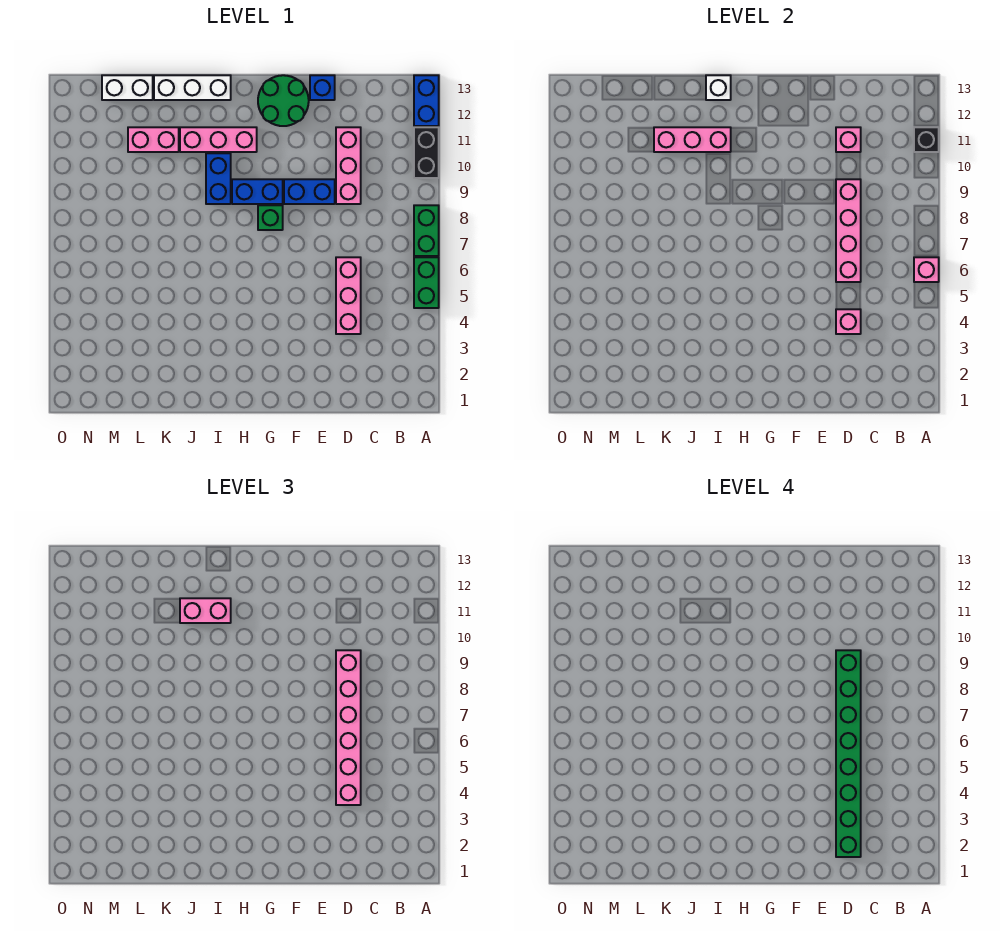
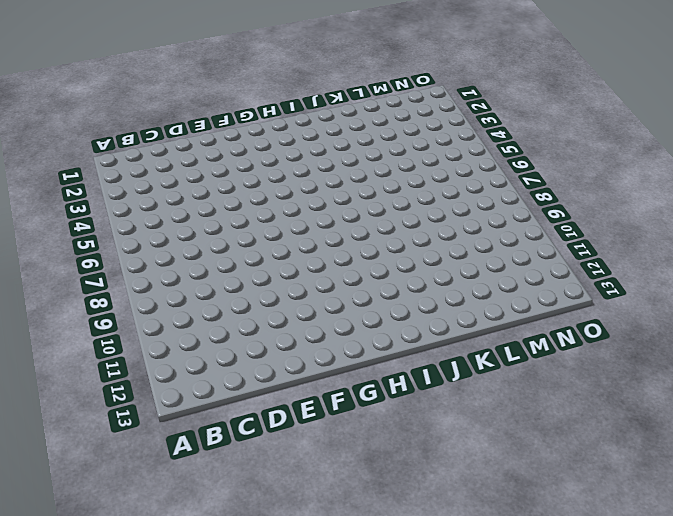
none -> green 1x2 brick [414,257,439,308]
none -> green 1x2 brick [414,205,439,256]
none -> black 1x2 brick [414,127,439,178]

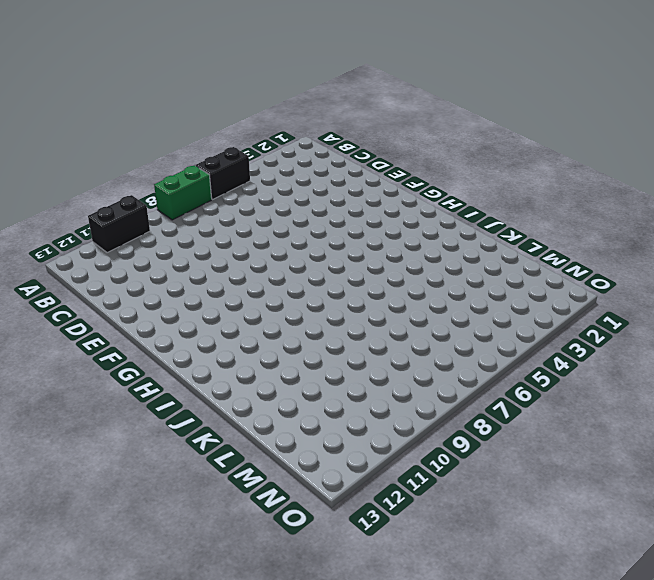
black 1x2 brick [195,147,250,199] -> green 1x2 brick [414,257,439,308]
none -> blue 1x2 brick [414,75,439,126]
none -> pink 1x3 brick [336,257,361,334]
none -> pink 1x3 brick [336,127,361,204]

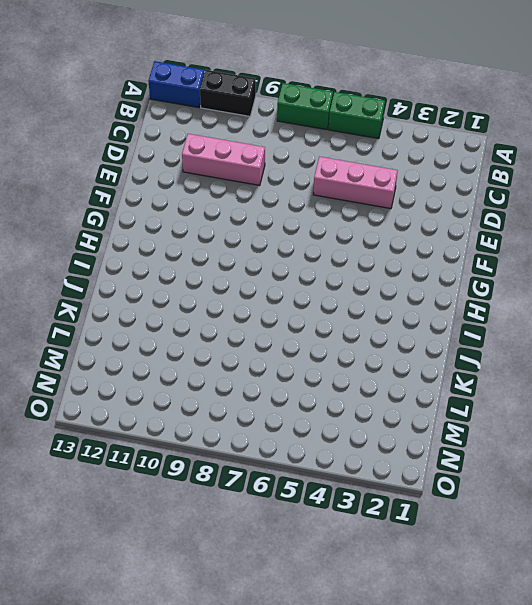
none -> blue 1x2 brick [284,179,335,204]
none -> blue 1x1 brick [310,75,335,100]
none -> green 2x2 round brick [258,75,309,126]

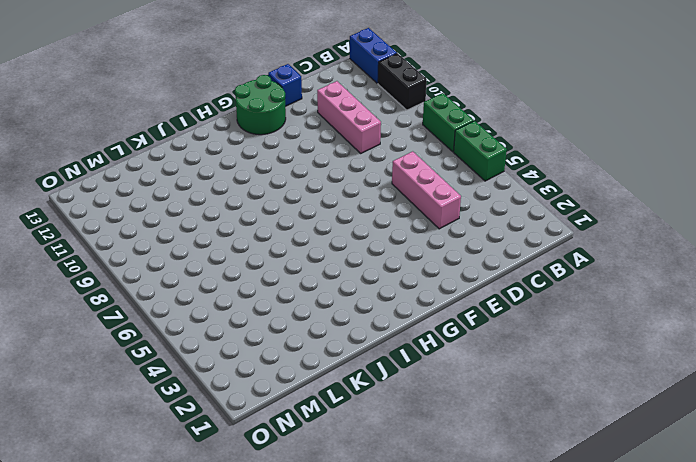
none -> blue 1x2 brick [284,179,335,204]
none -> green 1x1 brick [258,205,283,230]
none -> blue 1x2 brick [232,179,283,204]

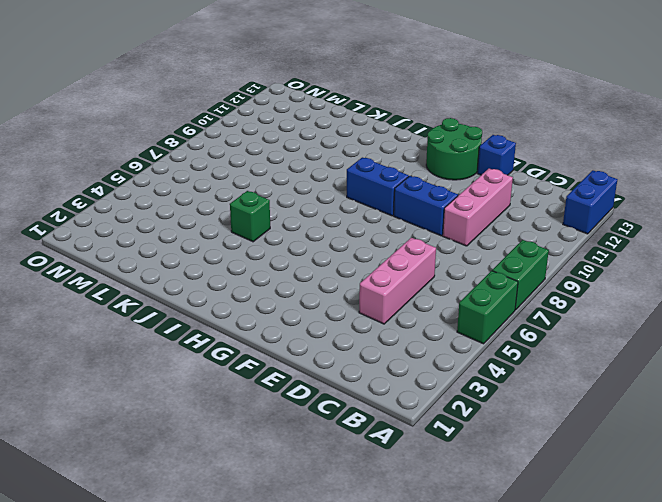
green 1x1 brick [230,191,270,242] -> green 1x1 brick moved to [258,205,283,230]
none -> black 1x2 brick [414,127,439,178]
none -> pink 1x3 brick [180,127,257,152]
none -> blue 1x2 brick [206,153,231,204]

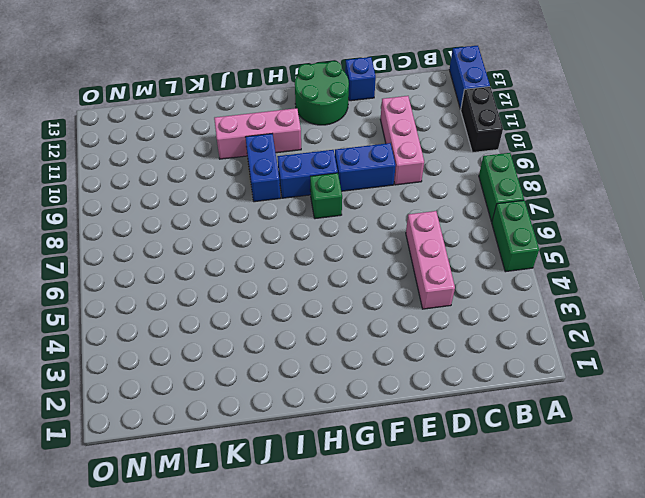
none -> white 1x3 brick [154,75,231,100]
none -> pink 1x2 brick [128,127,179,152]
none -> white 1x2 brick [102,75,153,100]

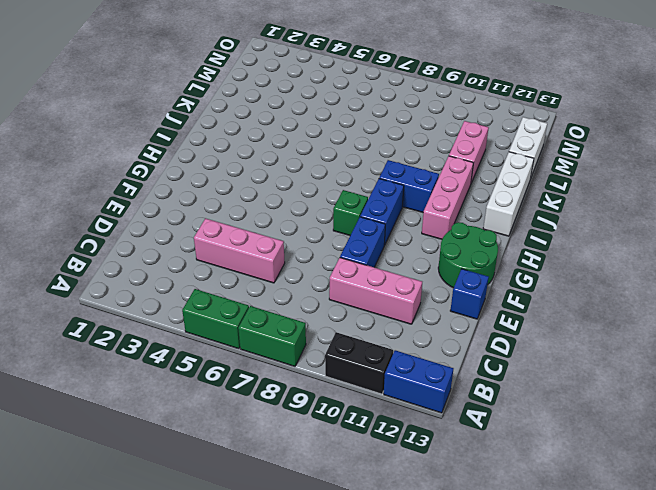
none -> pink 1x1 brick [914,257,939,282]
none -> black 1x1 brick [914,127,939,152]
none -> pink 1x1 brick [836,309,861,334]

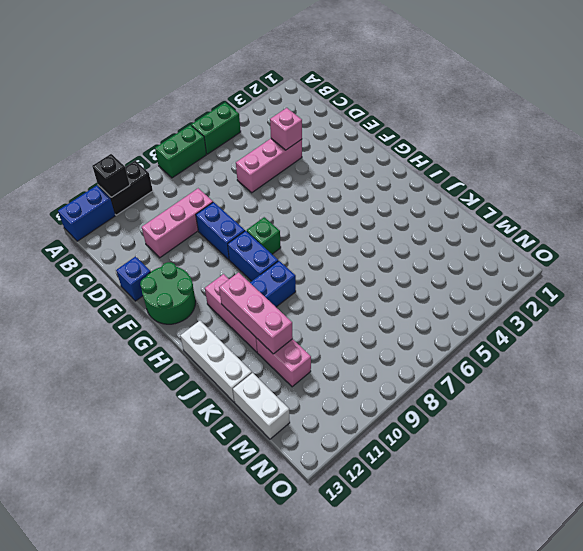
none -> pink 1x1 brick [914,257,939,282]
none -> pink 1x4 brick [836,179,861,282]
none -> pink 1x1 brick [836,127,861,152]

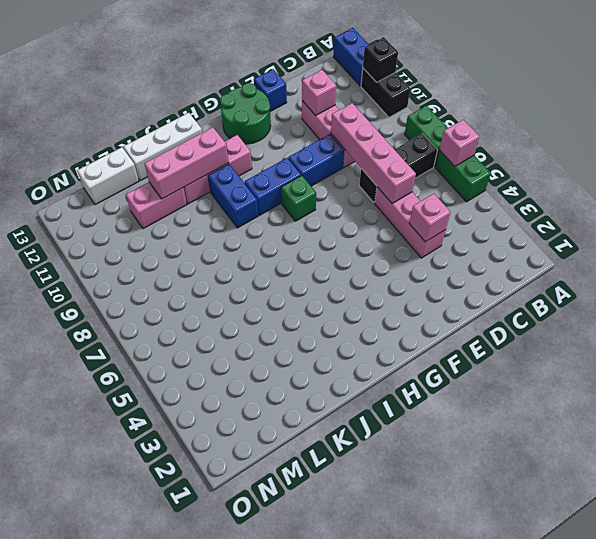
black 1x3 brick [359,134,437,202] -> none
none -> white 1x1 brick [706,75,731,100]
none -> pink 1x6 brick [336,650,361,805]
none -> pink 1x2 brick [180,598,231,623]

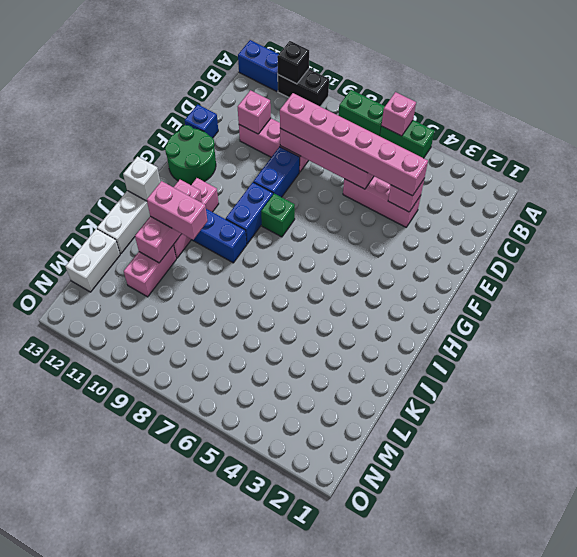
pink 1x2 brick [147,181,207,240] -> pink 1x2 brick turned to [180,598,231,623]
none -> green 1x8 brick [836,650,861,857]

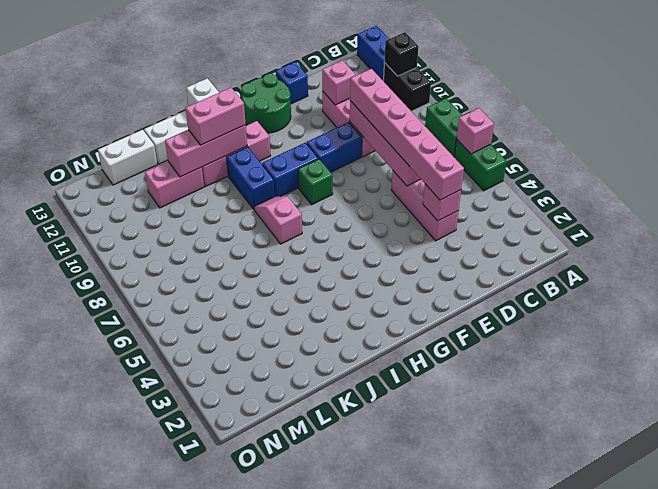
pink 1x2 slope [254,196,302,244] -> none
none -> green 1x8 brick [836,650,861,857]

